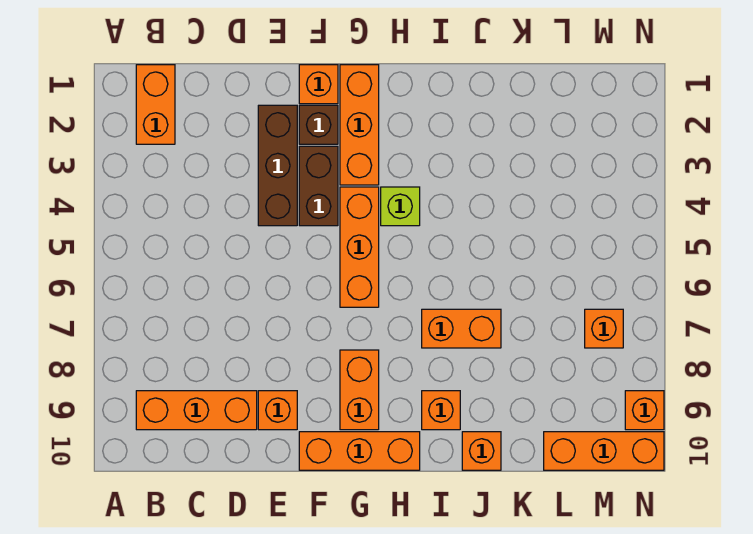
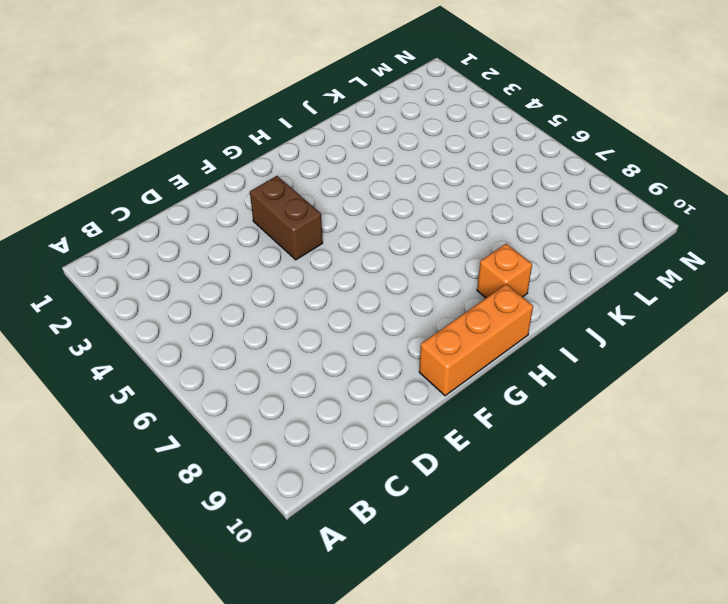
none -> orange 1x2 brick [136,65,175,144]
none -> orange 1x3 brick [136,391,257,430]
none -> brown 1x3 brick [258,105,297,226]

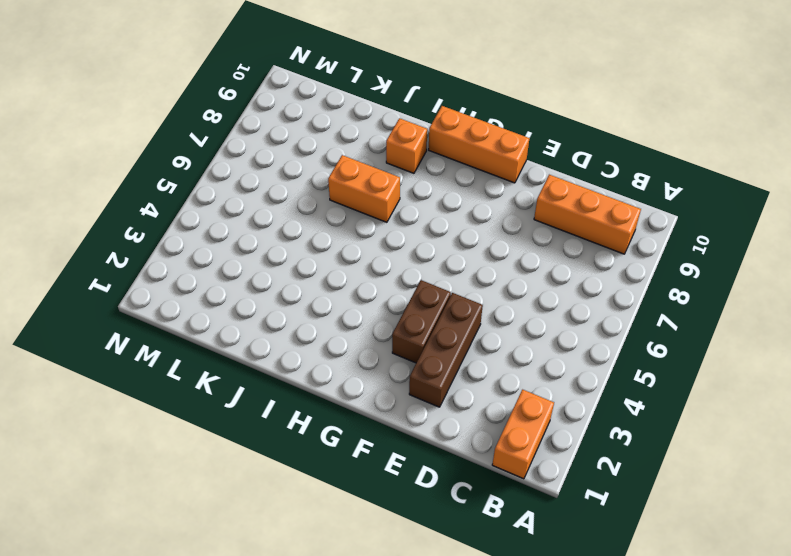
none -> orange 1x1 brick [258,391,297,430]
none -> orange 1x1 brick [299,65,338,104]
none -> brown 1x1 brick [299,105,338,144]

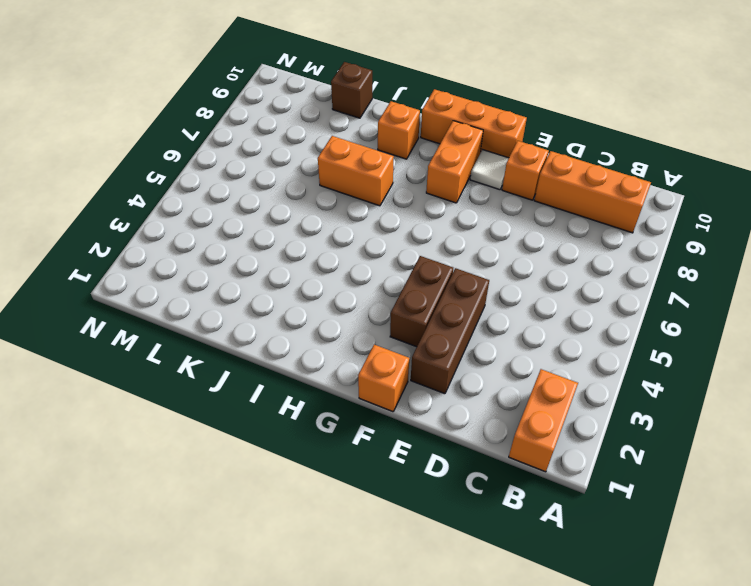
white 1x1 tile [470,150,509,190] -> none
brown 1x1 brick [331,62,372,118] -> brown 1x1 brick moved to [299,105,338,144]
none -> orange 1x3 brick [340,65,379,185]
none -> orange 1x3 brick [340,187,379,307]
none -> lime 1x1 brick [381,187,420,226]

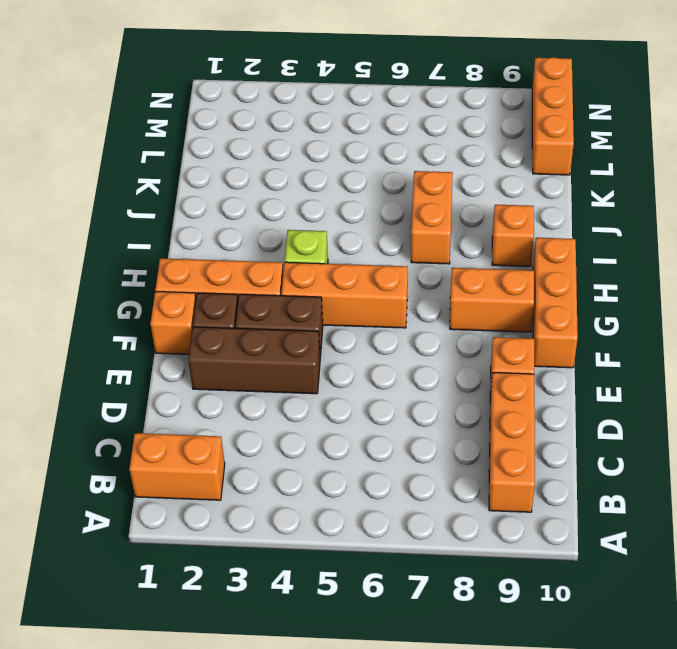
none -> orange 1x1 brick [462,432,501,470]
none -> orange 1x1 brick [585,309,623,348]
none -> orange 1x1 brick [625,391,664,430]

